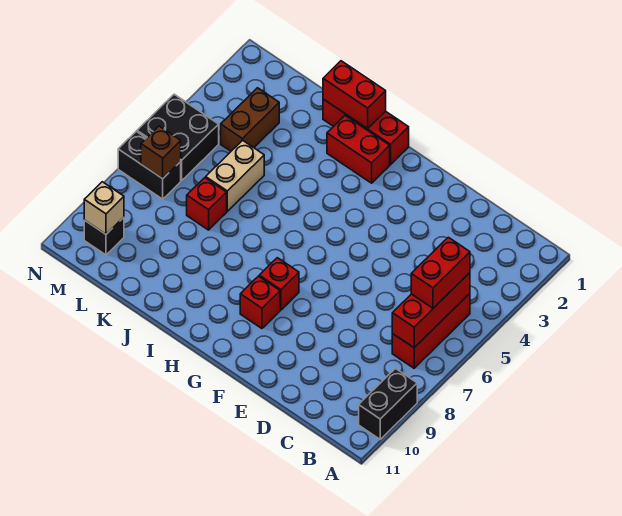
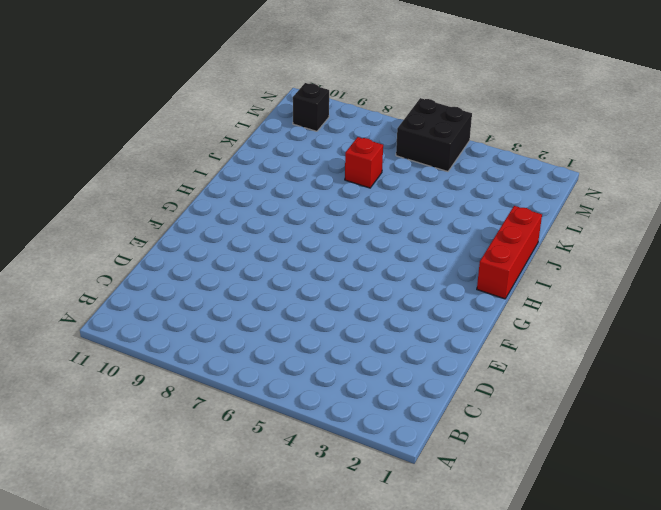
none -> black 1x2 brick [359,369,417,439]
none -> red 1x3 brick [392,294,470,368]
none -> red 1x1 brick [259,258,299,310]

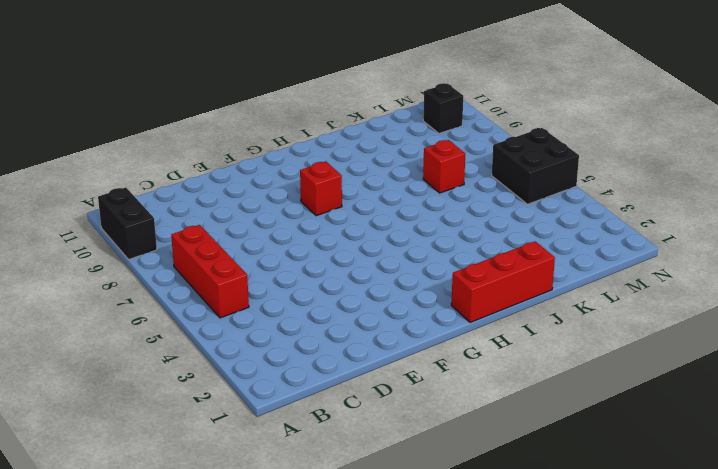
none -> red 1x1 brick [240,276,280,328]
none -> red 1x2 brick [327,116,390,183]
none -> tan 1x2 brick [206,140,264,211]

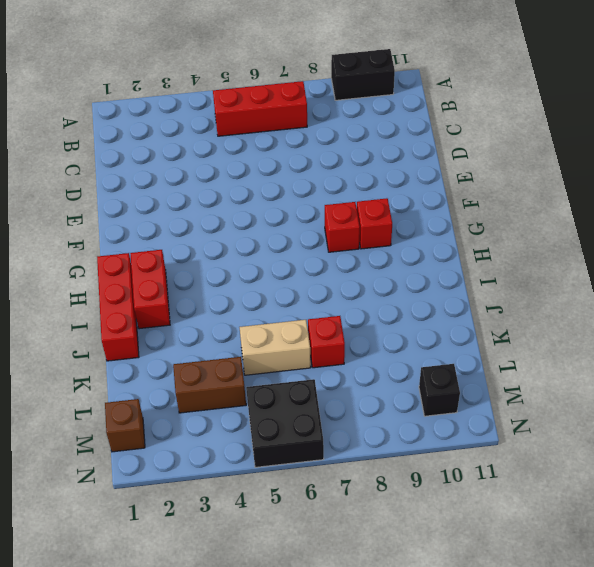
brown 1x1 brick [105,399,145,452] -> brown 1x1 brick moved to [141,126,181,179]
none -> black 1x2 brick [118,131,181,199]
none -> red 1x3 brick [392,273,470,348]
none -> red 1x2 brick [323,61,386,129]

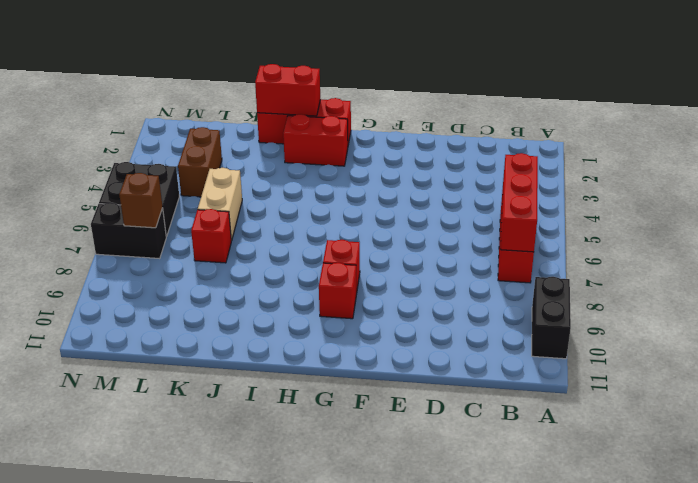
none -> black 1x1 brick [84,217,124,255]
none -> tan 1x1 brick [84,182,124,234]
none -> red 1x2 brick [411,237,470,308]

